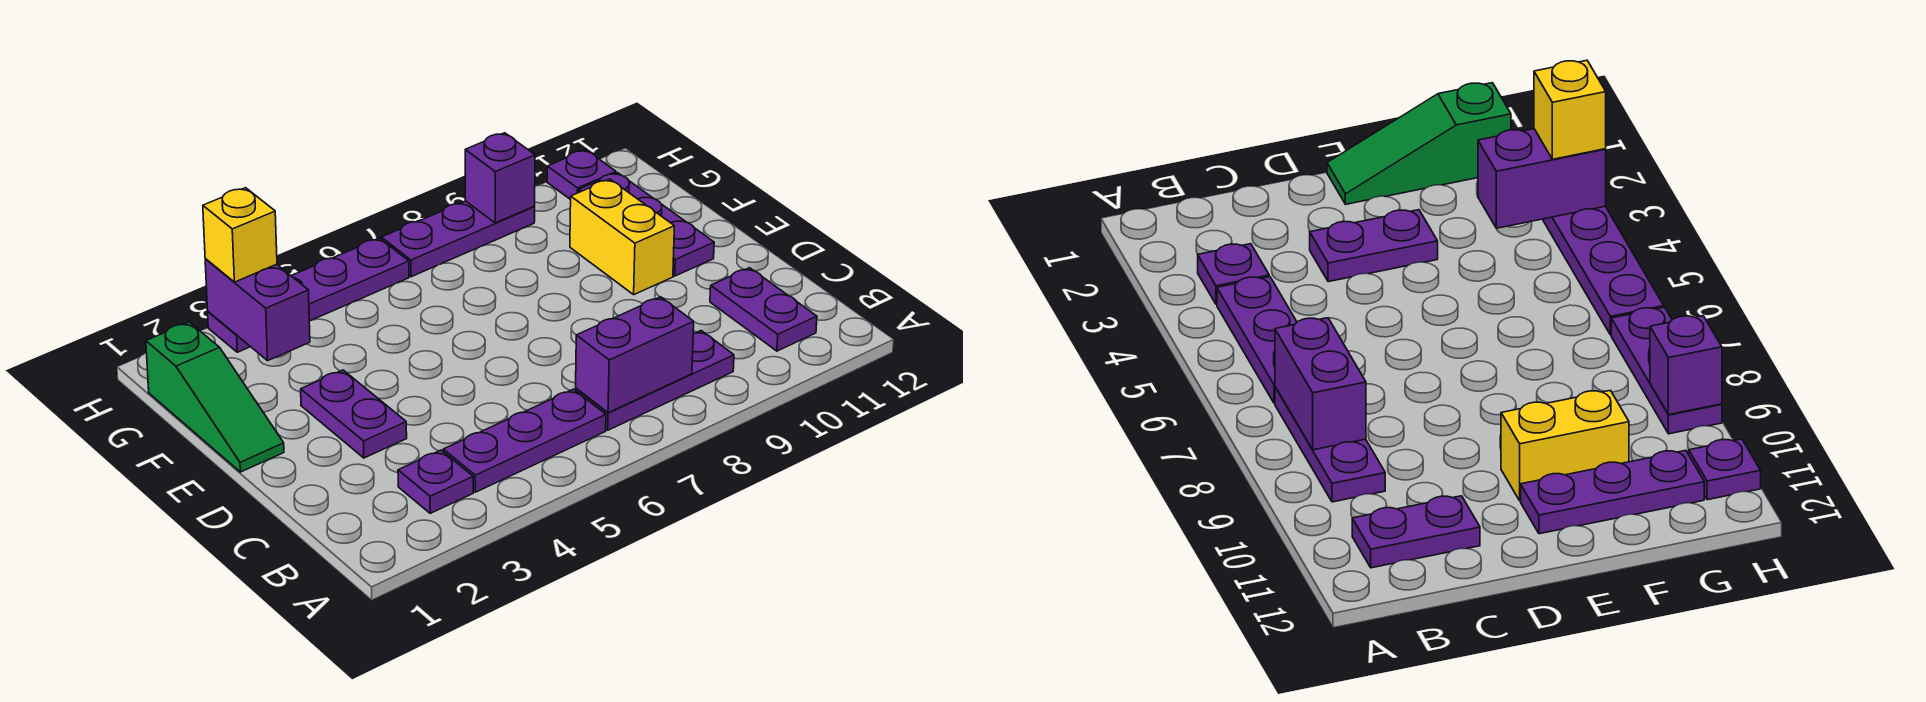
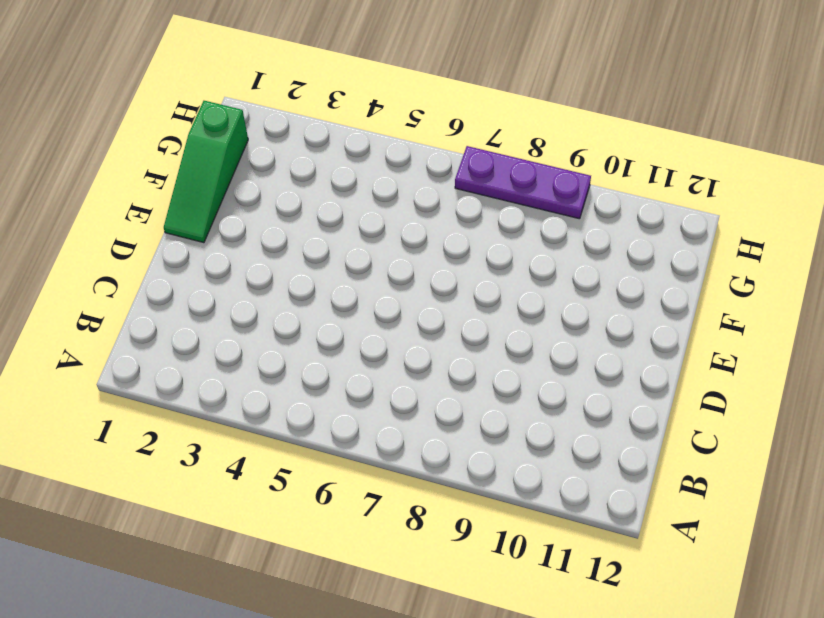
none -> purple 1x1 plate [398,450,473,513]
none -> purple 1x3 plate [443,389,606,492]
none -> purple 1x3 plate [576,331,734,430]

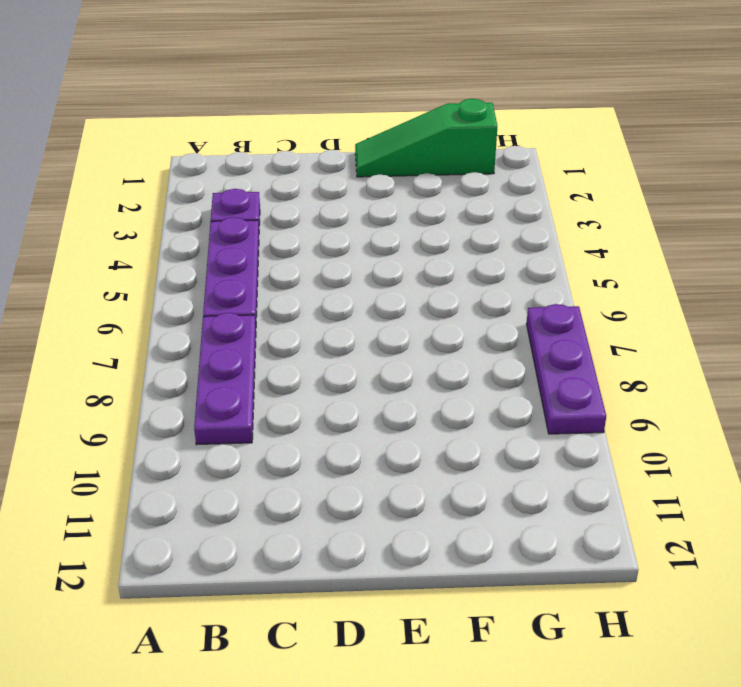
none -> purple 1x2 plate [710,268,817,351]
none -> purple 1x2 plate [301,370,407,458]
none -> yellow 1x2 brick [570,179,674,295]

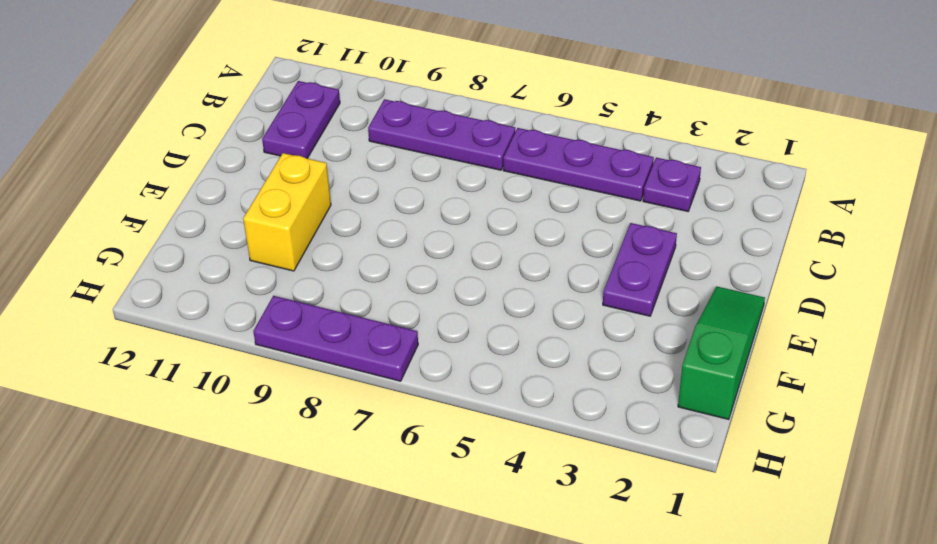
none -> purple 1x3 plate [579,173,714,276]
none -> purple 1x4 plate [208,238,409,352]
none -> purple 1x1 plate [547,150,616,200]

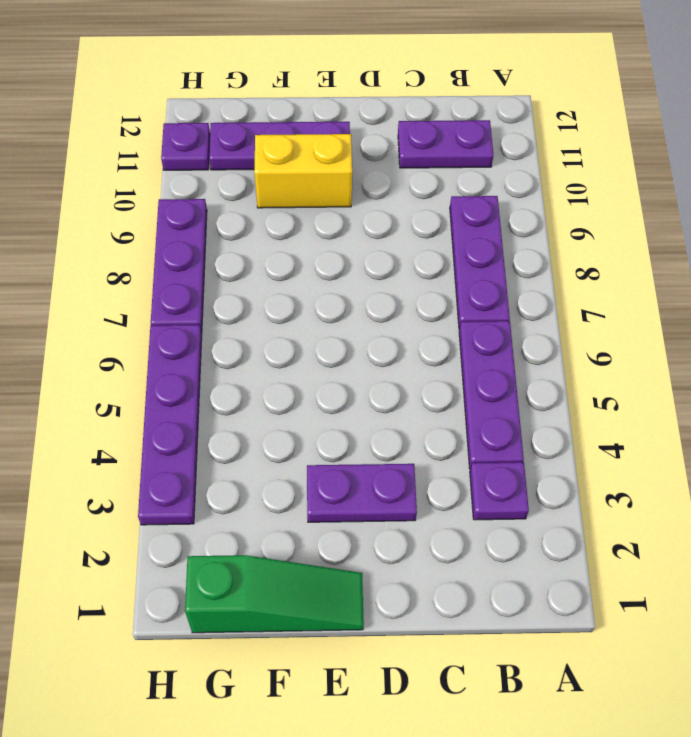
none -> purple 1x2 brick [576,297,694,413]
none -> purple 1x2 brick [205,259,310,361]
none -> purple 1x1 brick [465,133,535,223]

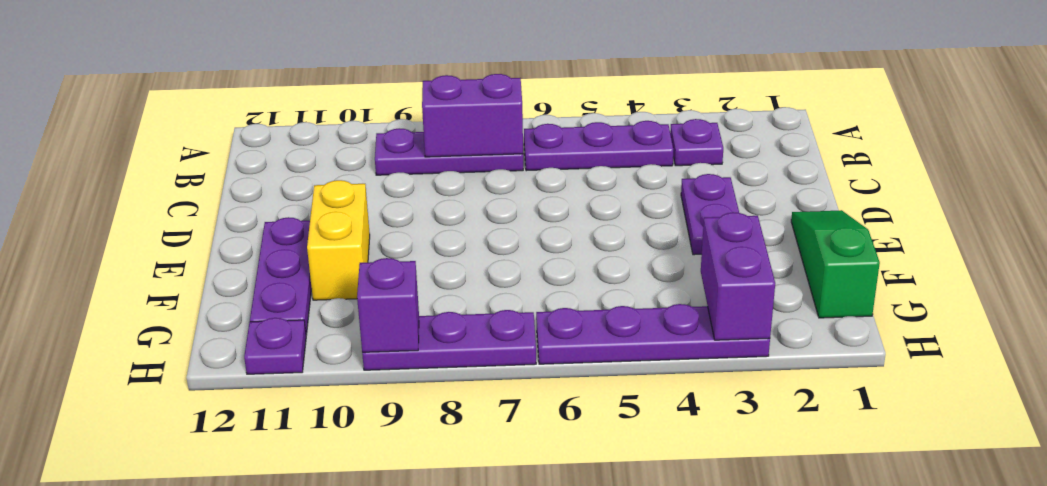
none -> purple 1x2 plate [710,268,817,351]
none -> yellow 1x1 brick [203,188,277,282]

